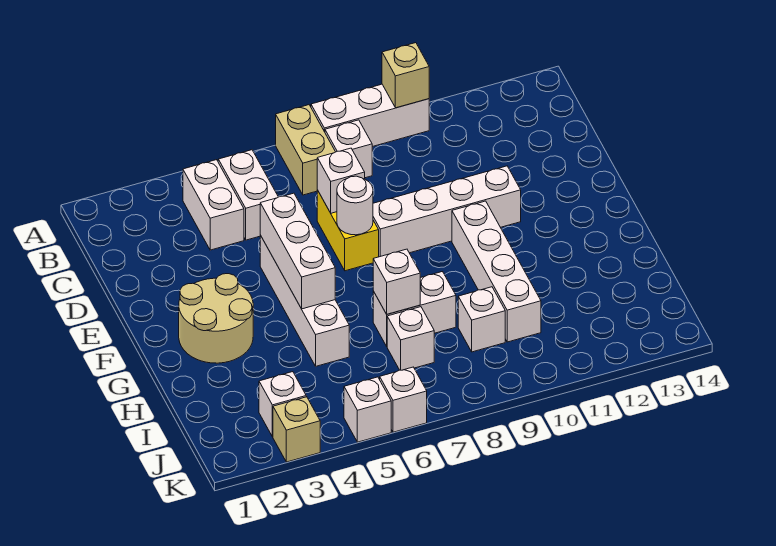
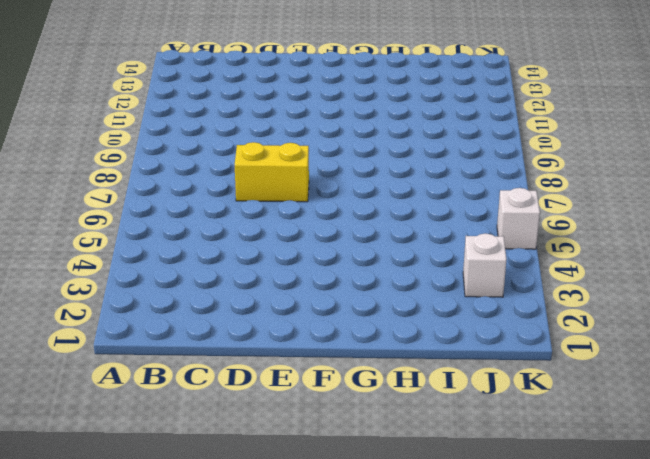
none -> tan 1x2 brick [276,105,335,195]
none -> white 1x3 brick [311,84,429,147]
none -> white 1x2 brick [183,160,244,250]

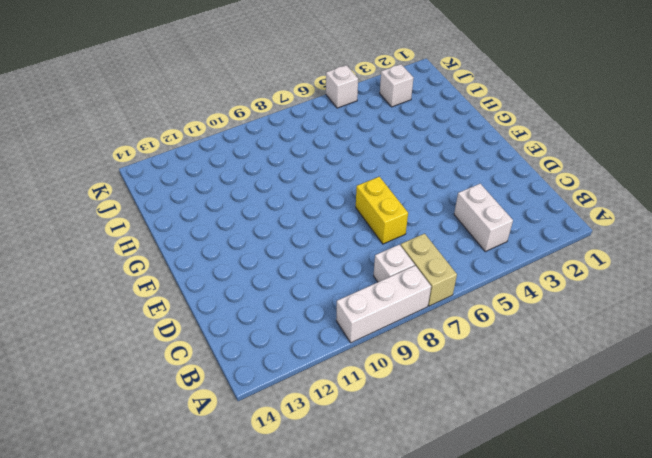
none -> white 1x2 brick [218,150,278,240]
none -> white 1x4 brick [260,235,349,366]
none -> white 1x4 brick [373,166,521,257]

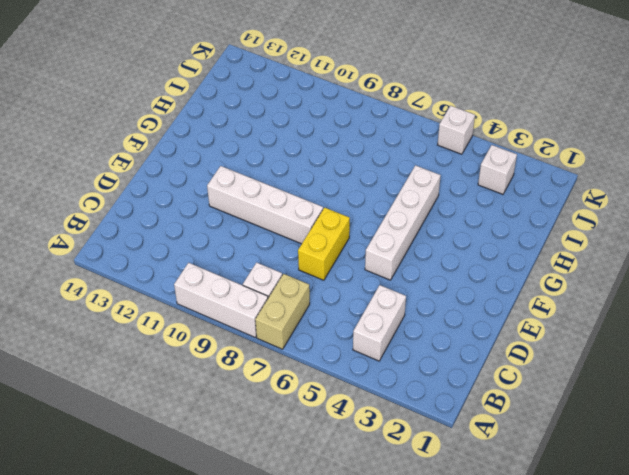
none -> white 1x2 brick [218,150,278,240]
none -> tan 2x2 round brick [179,274,253,363]
none -> white 1x4 brick [452,201,541,342]

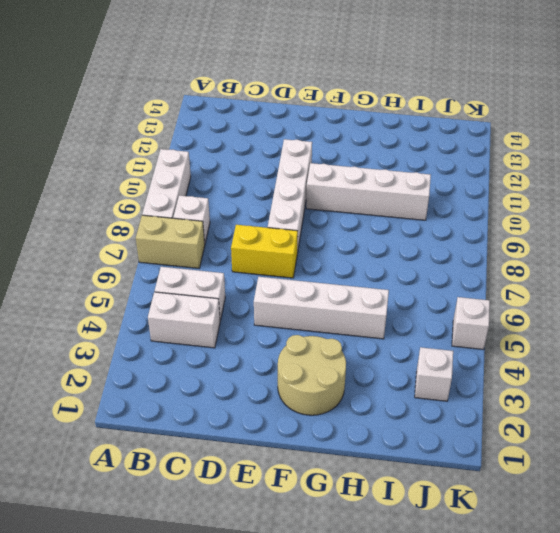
none -> white 1x2 brick [373,272,456,346]
none -> white 1x1 brick [387,307,434,370]
none -> white 1x1 brick [458,287,505,352]

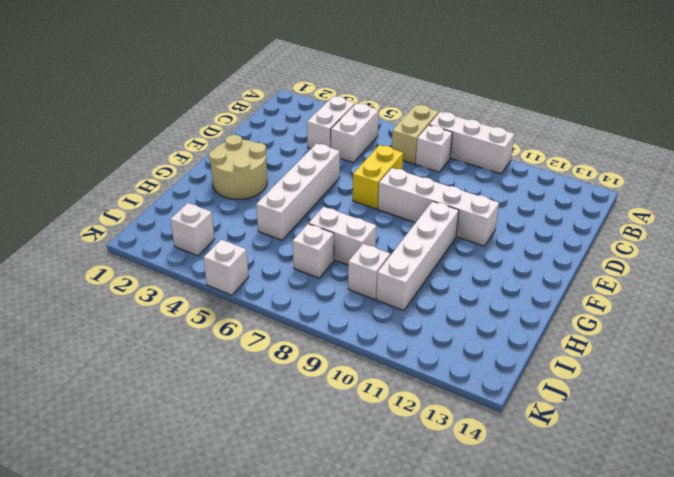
none -> tan 1x1 brick [273,397,320,462]
none -> white 1x1 brick [380,367,427,432]
none -> tan 1x1 brick [382,43,429,108]

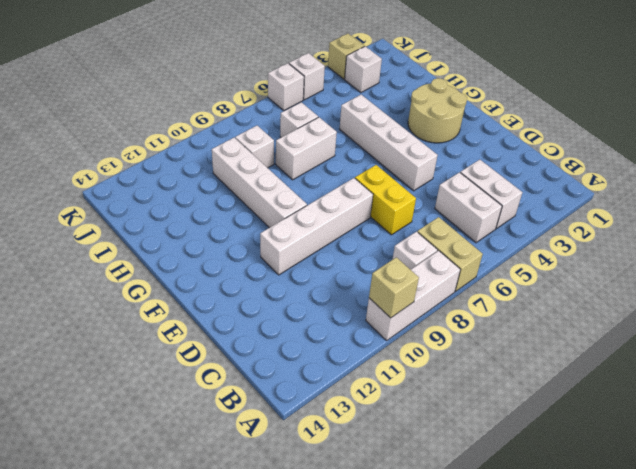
none -> white 1x1 brick [317,148,365,213]
none -> white 1x3 brick [260,193,335,309]
none -> white 1x1 round brick [337,176,373,235]

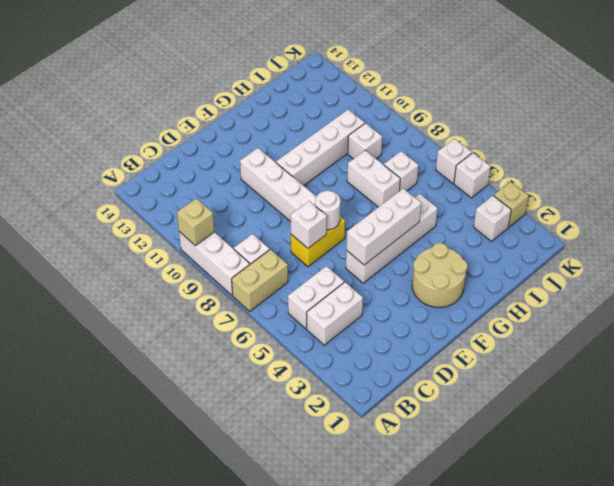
none -> white 1x1 brick [373,249,420,314]

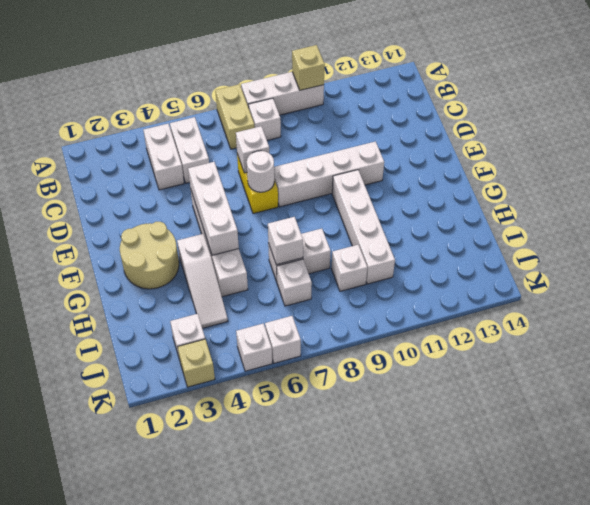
white 1x3 slope [177,234,228,328] -> none

